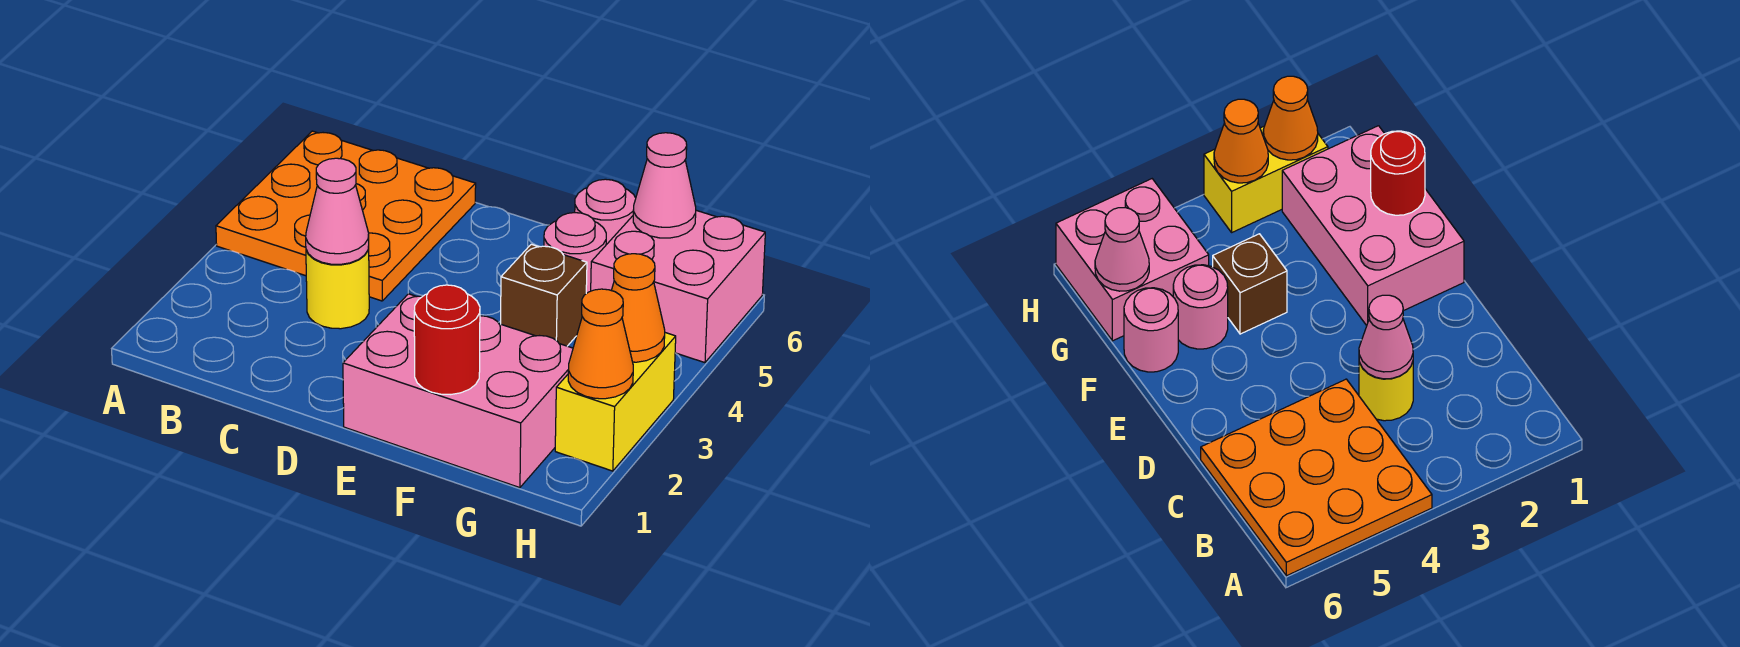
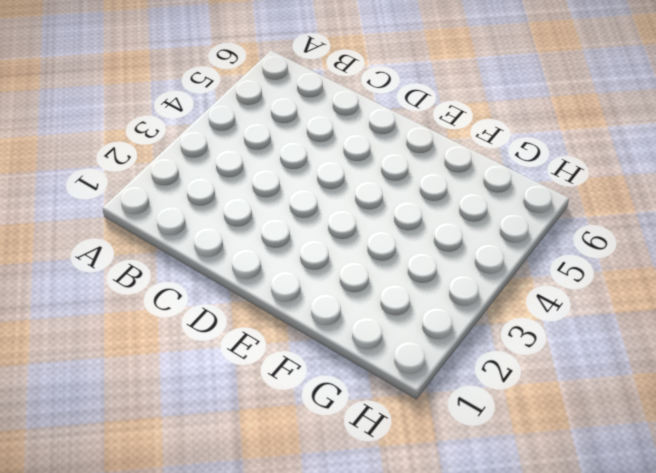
none -> orange 3x3 plate [216,131,476,301]
none -> yellow 1x1 round brick [306,247,369,329]
none -> pink 2x3 brick [343,294,573,488]

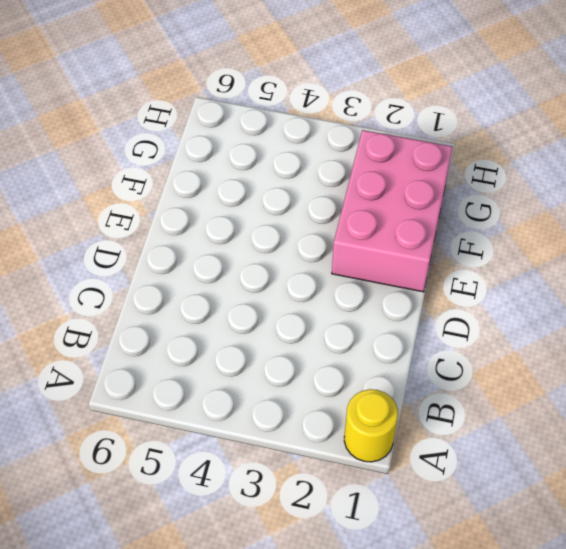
yellow 1x1 round brick [344,389,398,462] -> yellow 1x1 round brick moved to [306,247,369,329]
none -> orange 3x3 plate [216,131,476,301]
none -> brown 1x1 brick [501,244,587,346]
none -> pink 1x1 round brick [544,213,606,294]

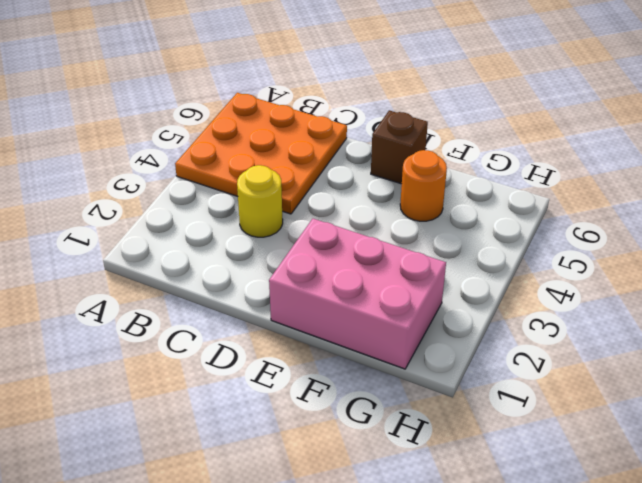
brown 1x1 brick [371,110,428,184] -> brown 1x1 brick moved to [501,244,587,346]
orange 1x1 round brick [400,150,447,221] -> pink 1x1 round brick [544,213,606,294]
none -> pink 1x1 round brick [575,179,636,245]
none -> pink 2x2 brick [591,210,765,363]
none -> yellow 1x2 brick [555,333,676,471]

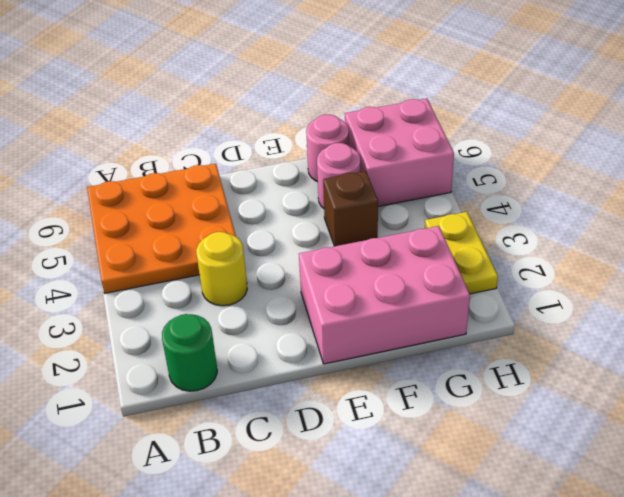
green 1x1 round brick [162,314,217,391] -> none
yellow 1x2 plate [425,212,498,294] -> yellow 1x2 brick [555,333,676,471]
none -> pink 1x1 cone [306,158,369,264]
none -> red 1x1 round brick [414,285,480,395]
none -> pink 1x1 cone [633,133,696,238]

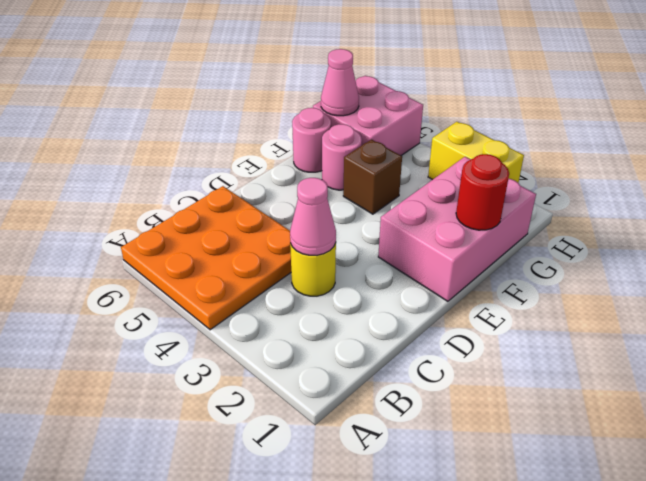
none -> orange 1x1 cone [568,289,633,399]
none -> orange 1x1 cone [611,254,665,362]

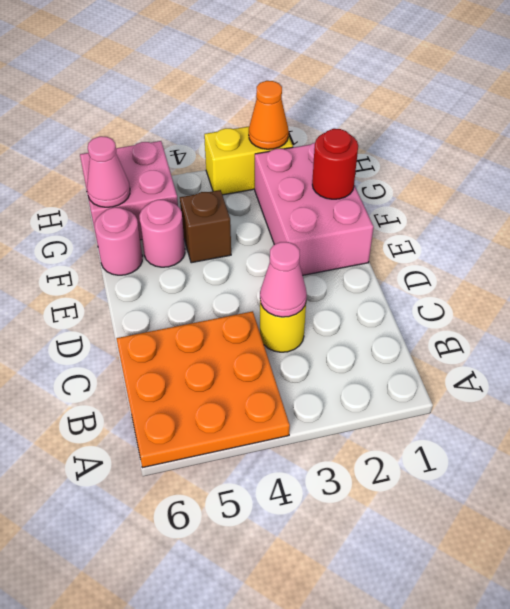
none -> orange 1x1 cone [611,254,665,362]

